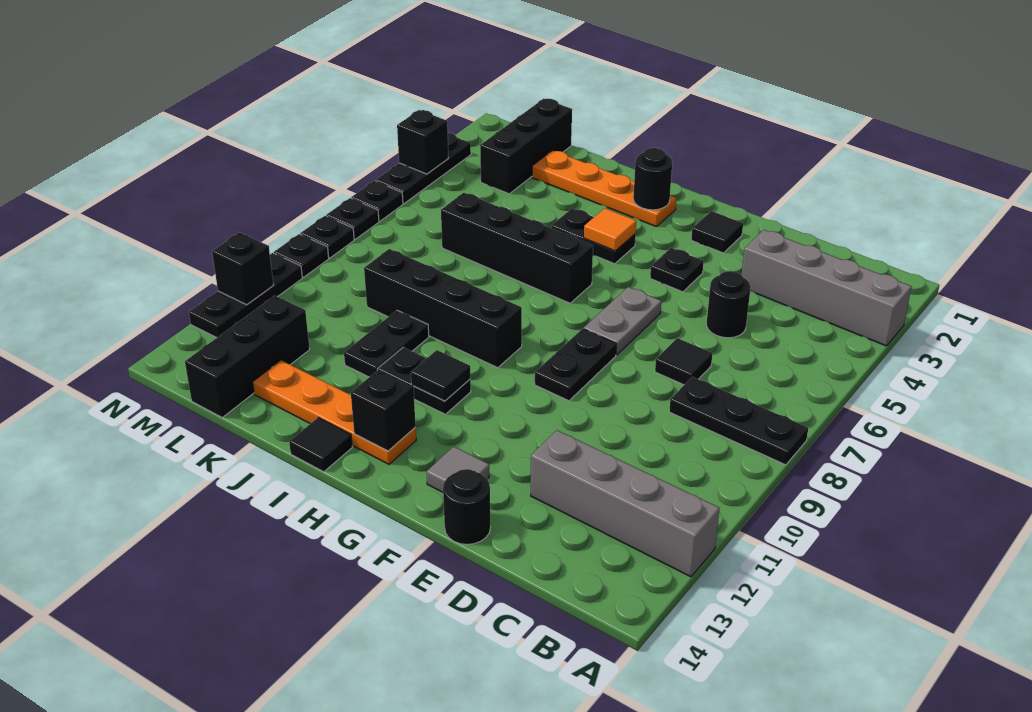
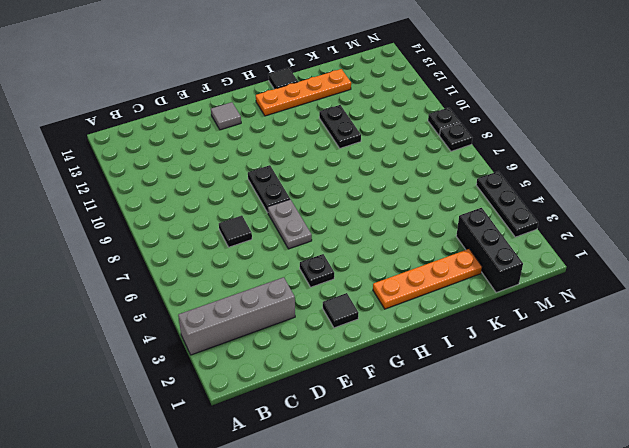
none -> black 1x3 plate [669,377,808,465]
none -> grey 1x4 brick [531,430,720,577]
none -> black 1x1 round brick [706,271,751,338]
none -> black 1x1 round brick [443,469,491,545]

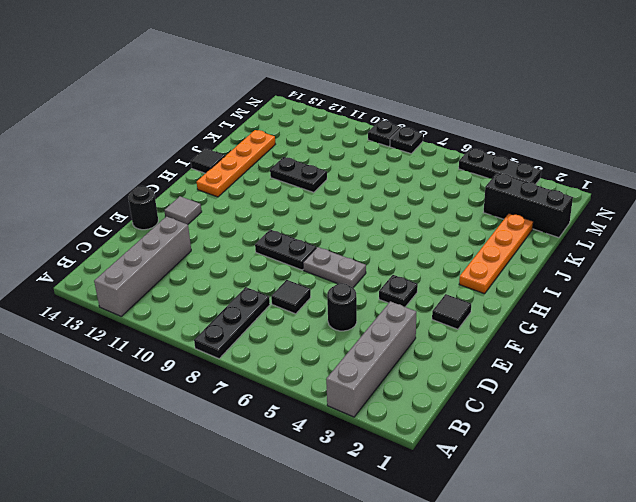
none -> black 1x2 plate [551,208,636,264]
none -> black 1x4 brick [441,193,593,303]
none -> black 1x4 brick [364,249,522,368]
none -> black 1x2 plate [377,347,471,414]

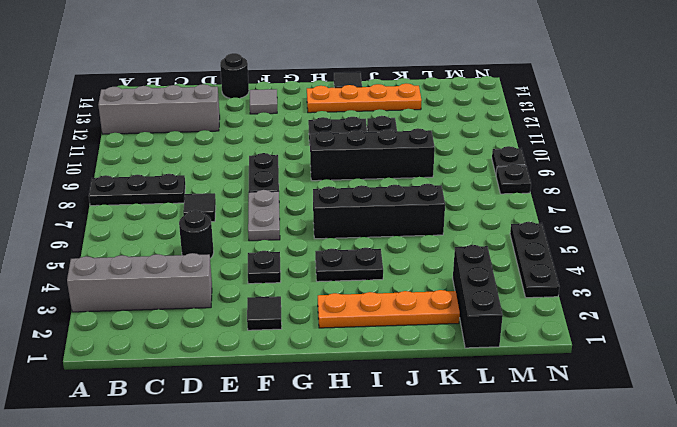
none -> black 1x3 brick [185,296,310,417]
none -> black 1x1 plate [351,181,403,221]
none -> black 1x1 plate [326,198,379,239]
none -> black 1x3 plate [189,253,302,338]

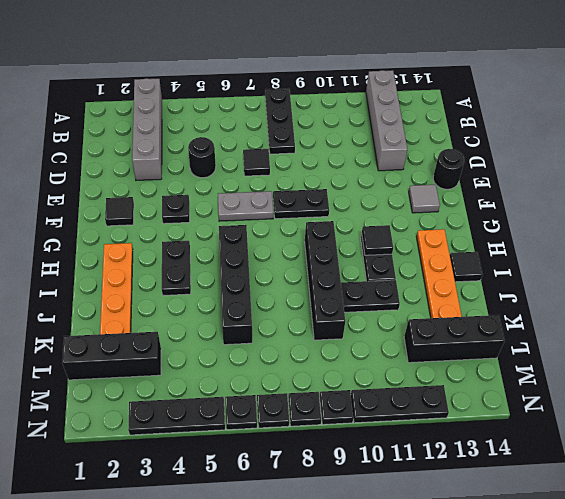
none -> black 1x1 round brick [633,148,672,210]
none -> orange 1x1 tile [584,208,636,251]
none -> black 1x1 brick [351,369,416,451]
none -> black 1x1 brick [397,110,448,174]

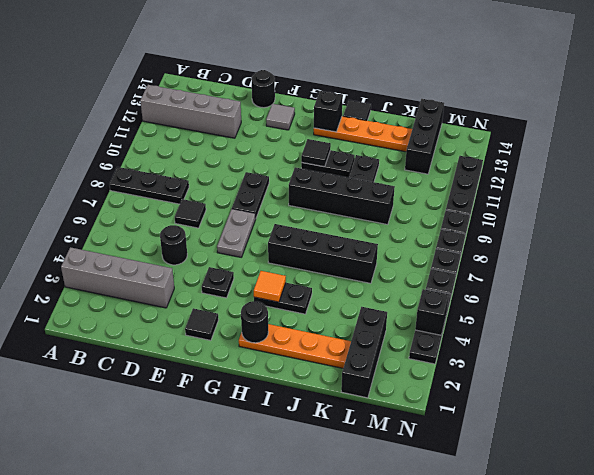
none -> black 1x1 brick [212,232,274,305]

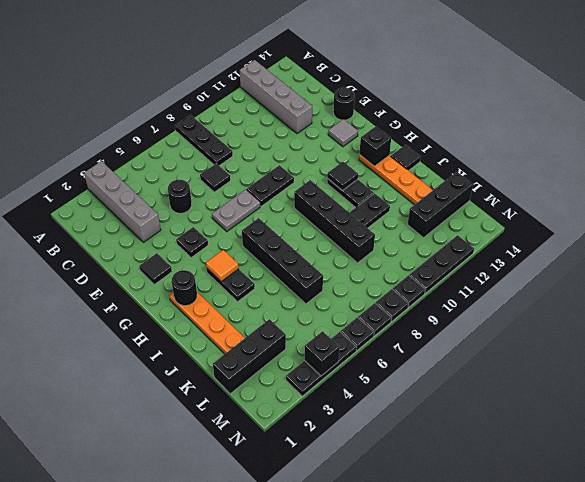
none -> black 1x1 brick [212,232,274,305]

